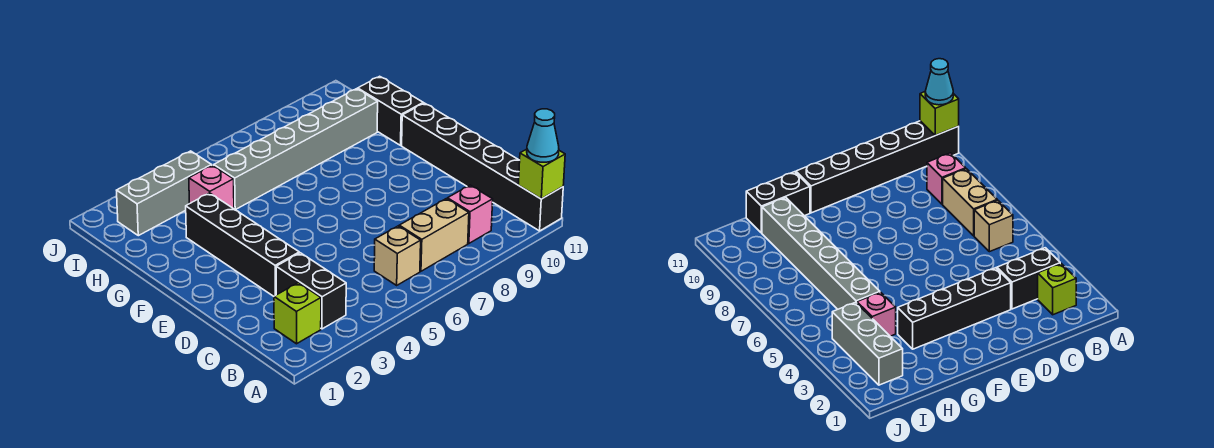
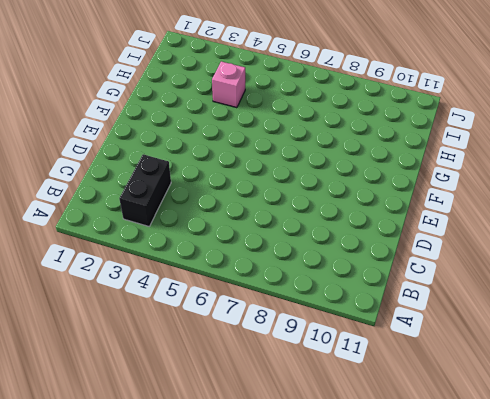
none -> black 1x6 brick [402,103,563,231]
none -> lime 1x1 brick [274,283,321,344]
none -> tan 1x1 brick [374,226,421,285]

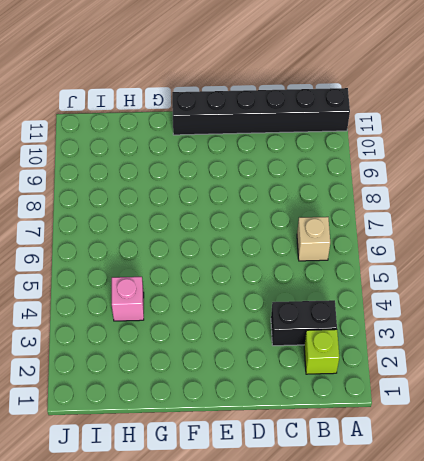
none -> tan 1x2 brick [399,199,469,271]
none -> pink 1x1 brick [447,185,493,243]
none -> black 1x4 brick [186,193,299,296]

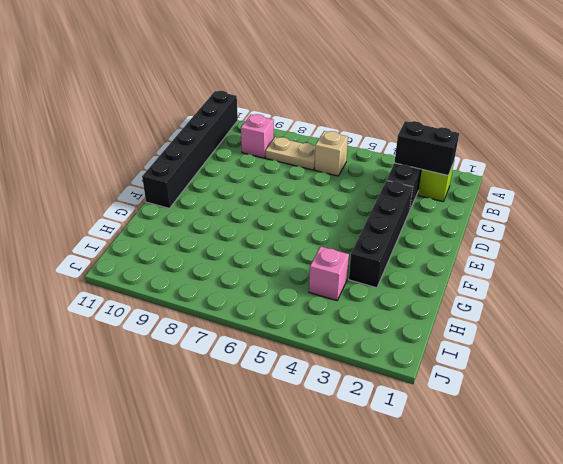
black 1x2 brick [394,121,459,175] -> black 1x2 brick turned to [358,76,423,145]
tan 1x2 plate [265,137,315,170] -> tan 1x2 brick [399,199,469,271]
none -> grey 1x6 brick [214,89,378,210]
none -> grey 1x3 brick [117,151,212,236]
none -> lime 1x1 brick [518,149,565,199]

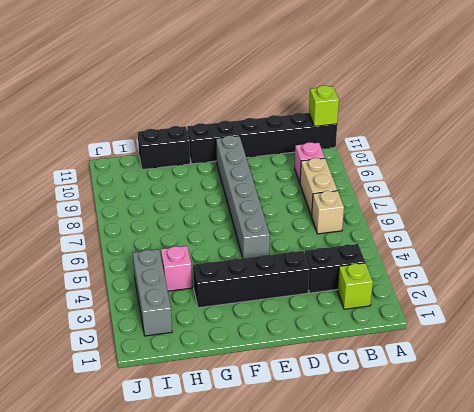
grey 1x6 brick [216,135,270,258] -> grey 1x6 brick moved to [214,89,378,210]
none -> cyan 1x1 cone [527,109,559,162]

